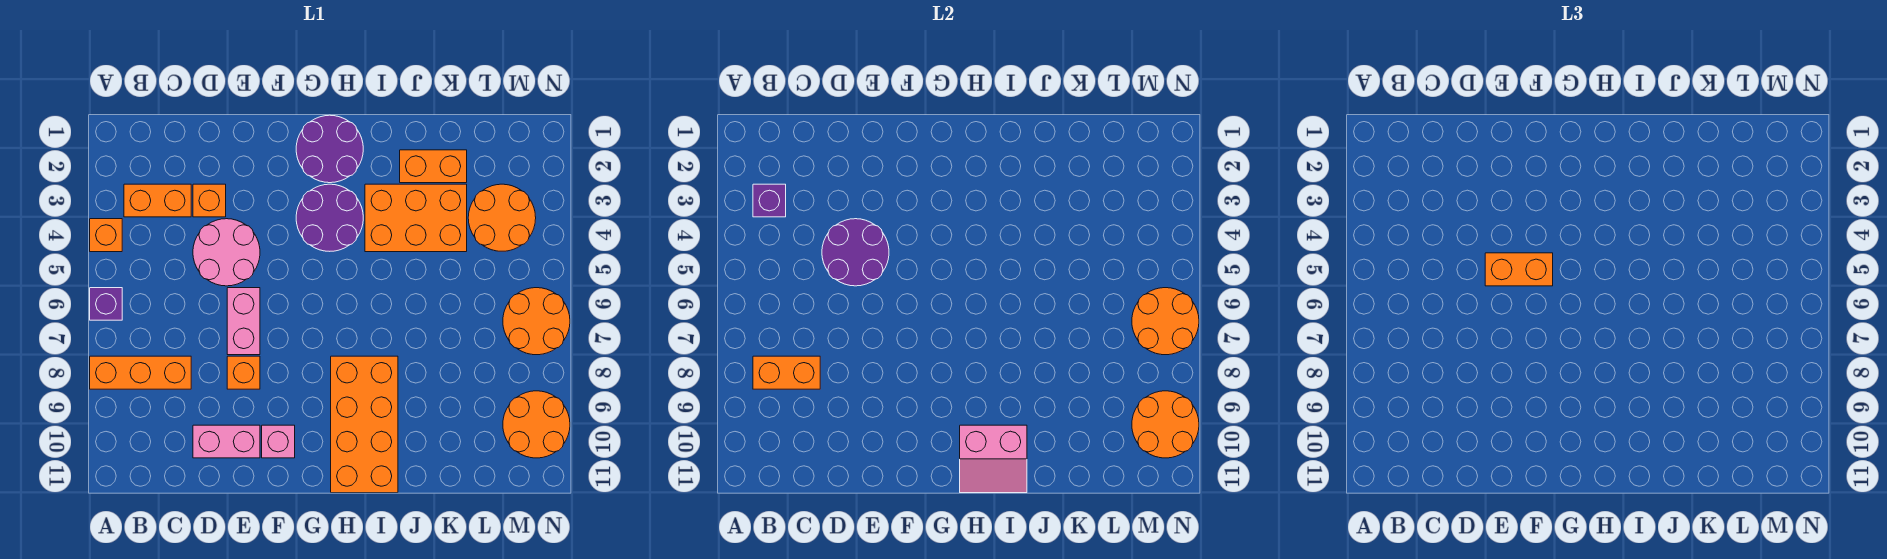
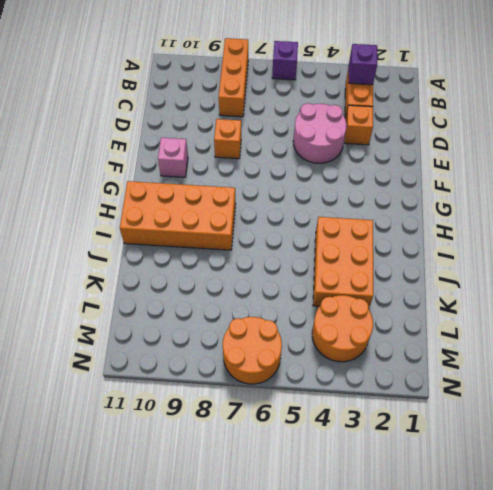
none -> orange 1x1 brick [90,219,122,252]
none -> pink 1x2 brick [193,425,260,458]
none -> pink 1x2 brick [227,288,260,355]

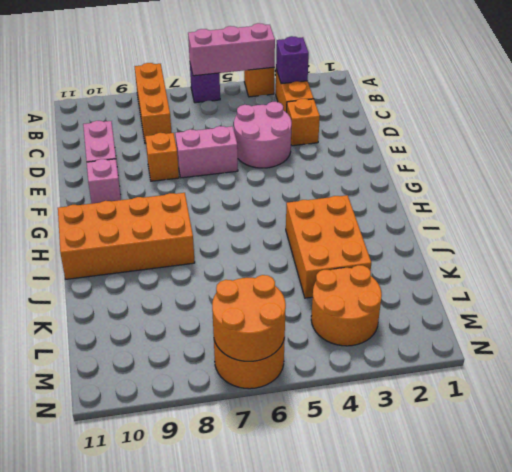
pink 1x3 brick [188,23,275,76] -> none
none -> purple 2x2 round brick [296,115,363,183]
none -> purple 2x2 round brick [296,184,363,251]
none -> orange 1x2 brick [400,150,467,183]

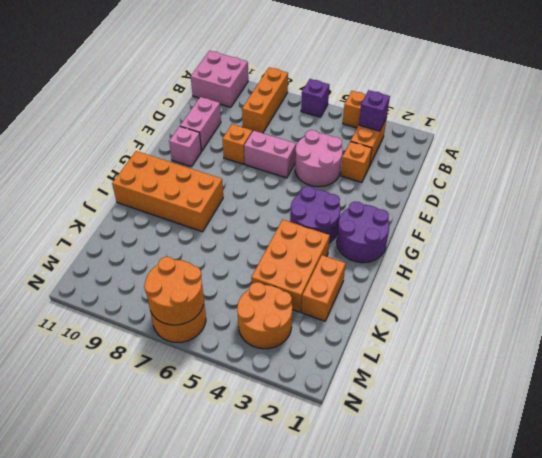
pink 2x2 brick [191,51,248,107] -> none
none -> orange 2x2 round brick [503,391,570,458]
none -> orange 1x2 brick [753,356,820,389]
none -> purple 2x2 round brick [822,219,889,286]

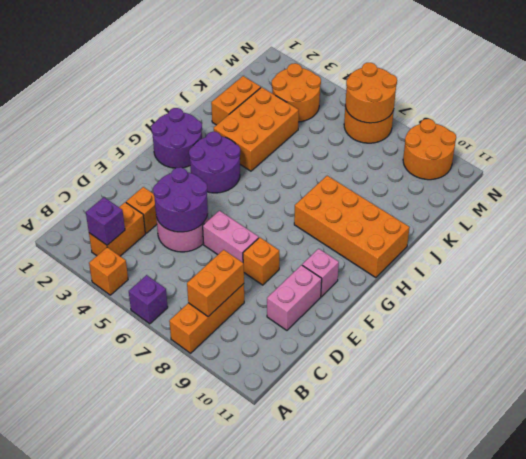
none -> pink 2x2 slope [960,425,1027,493]
none -> orange 2x2 round brick [1132,391,1199,458]
none -> orange 1x2 brick [1485,253,1553,286]

